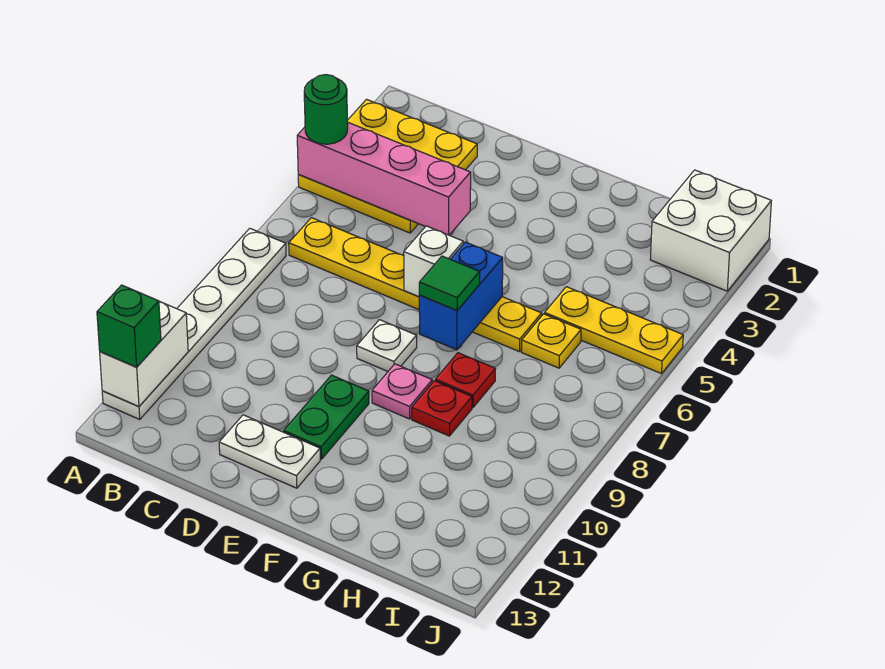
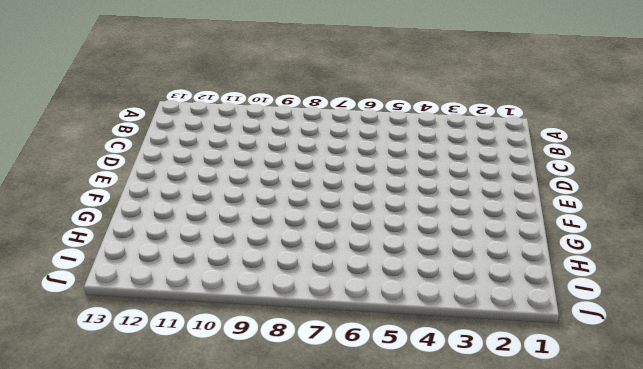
none -> yellow 3x3 plate [298,99,477,233]
none -> white 1x6 plate [102,228,286,419]
none -> yellow 1x6 plate [289,218,542,352]

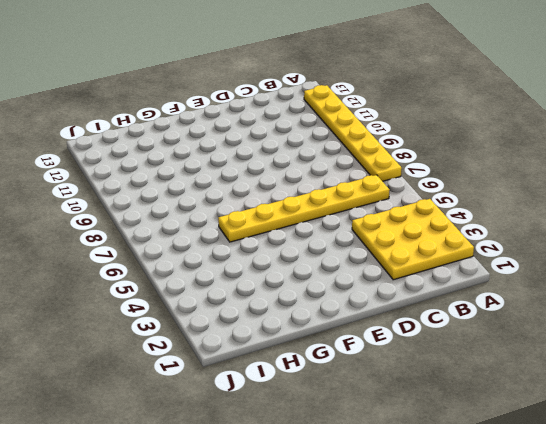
yellow 1x6 plate [304,85,402,181] -> white 1x6 plate [102,228,286,419]
none -> white 1x2 plate [219,415,320,488]
none -> white 1x1 plate [357,320,417,371]
none -> green 1x2 plate [284,375,369,459]

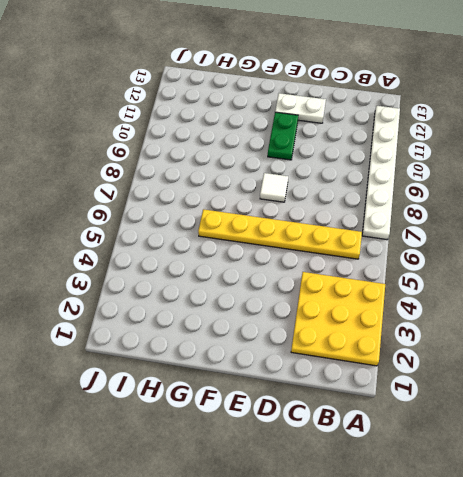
white 1x1 tile [260,173,288,202] -> white 1x1 plate [357,320,417,371]
none -> pink 1x1 plate [372,364,432,419]
none -> red 1x1 plate [435,353,495,408]
none -> red 1x1 plate [412,381,472,436]

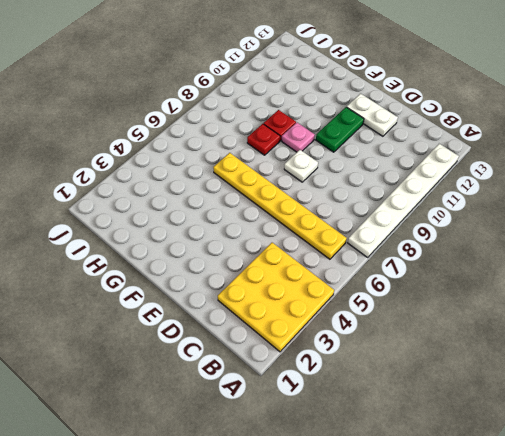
none -> yellow 1x3 plate [545,287,683,374]
none -> yellow 1x1 plate [522,314,581,368]
none -> white 2x2 brick [650,170,771,291]

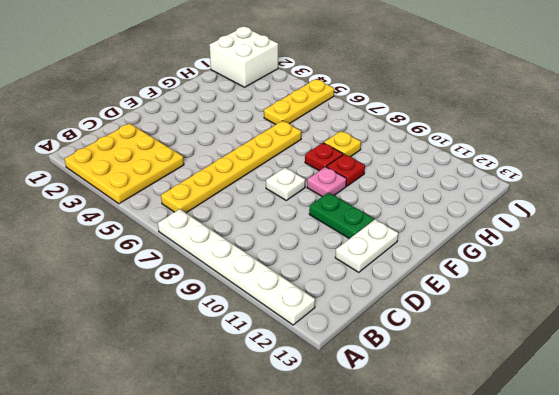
yellow 1x1 plate [324,131,361,157] -> yellow 1x1 plate moved to [522,314,581,368]
none -> pink 1x4 brick [297,122,471,235]
none -> white 1x2 brick [100,301,188,407]
none -> white 1x1 brick [404,226,463,297]

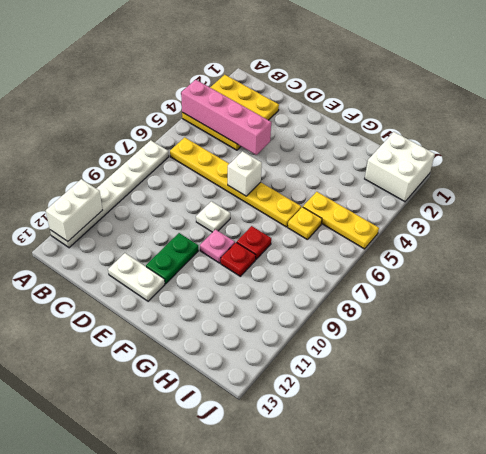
none -> blue 1x2 brick [419,242,503,350]
none -> green 1x1 round brick [304,75,348,144]
none -> green 1x1 brick [97,285,161,367]

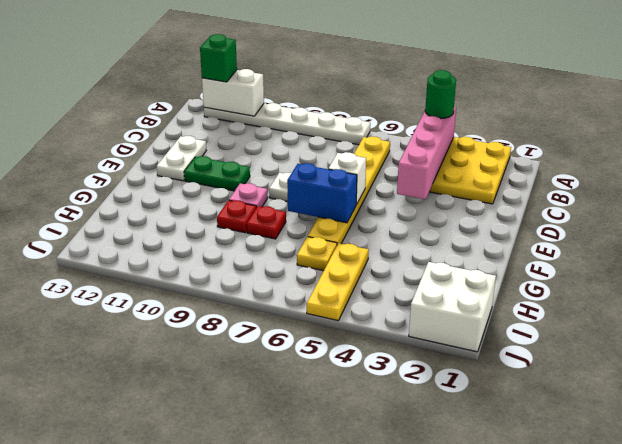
none -> green 1x1 tile [419,256,480,311]

